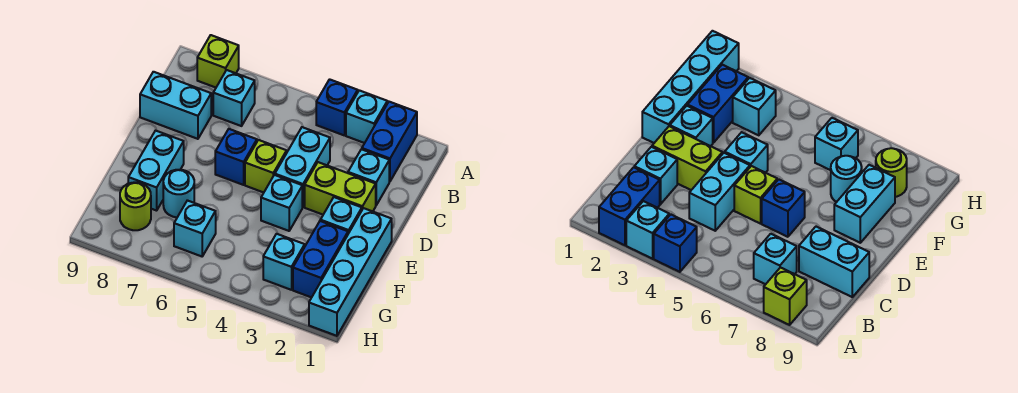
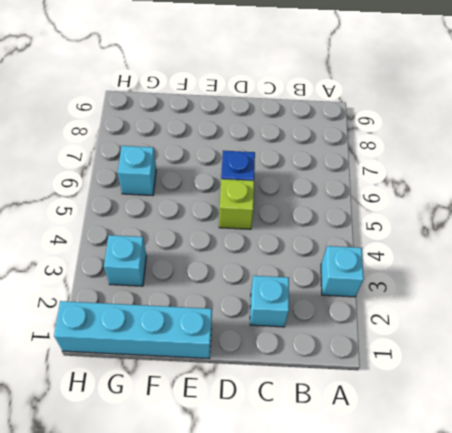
none -> blue 1x2 brick [362,102,417,181]
none -> blue 1x1 brick [316,79,358,135]
none -> lime 1x1 brick [197,35,239,87]

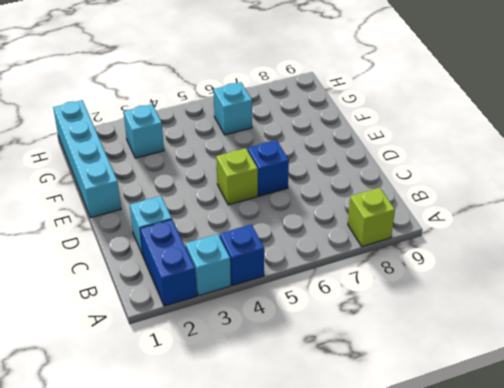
none -> cyan 1x1 brick [213,70,255,126]
none -> cyan 1x2 brick [275,127,330,207]
none -> cyan 1x2 brick [140,72,211,139]

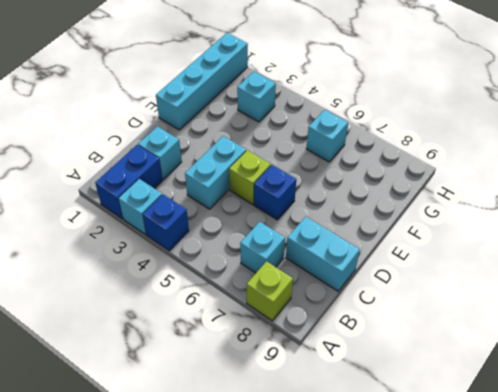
none -> lime 1x2 brick [305,162,376,215]
none -> cyan 1x1 brick [320,197,362,234]
none -> cyan 1x1 brick [261,175,302,231]

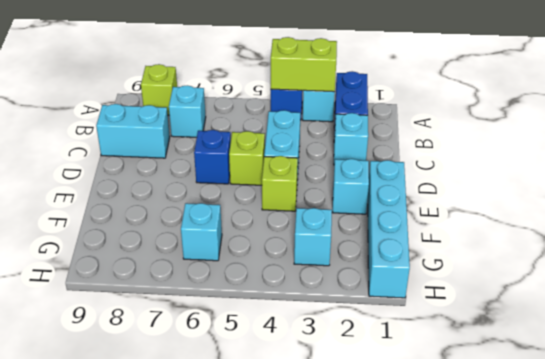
lime 1x2 brick [271,37,337,92] -> lime 1x2 brick moved to [305,162,376,215]
lime 1x1 brick [262,156,298,211] -> cyan 1x1 brick [261,175,302,231]
none -> cyan 1x2 brick [128,131,184,211]
none -> blue 1x2 brick [293,221,348,297]
none -> cyan 1x1 round brick [163,170,194,217]

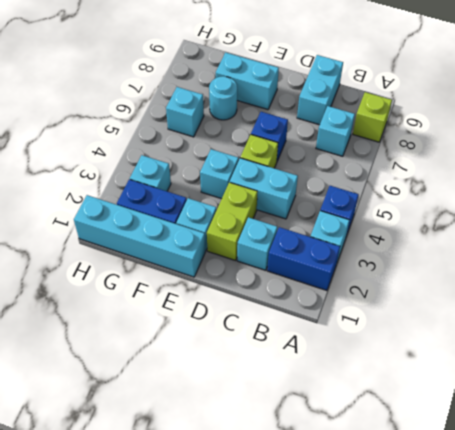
none -> lime 1x1 round brick [120,182,151,230]

